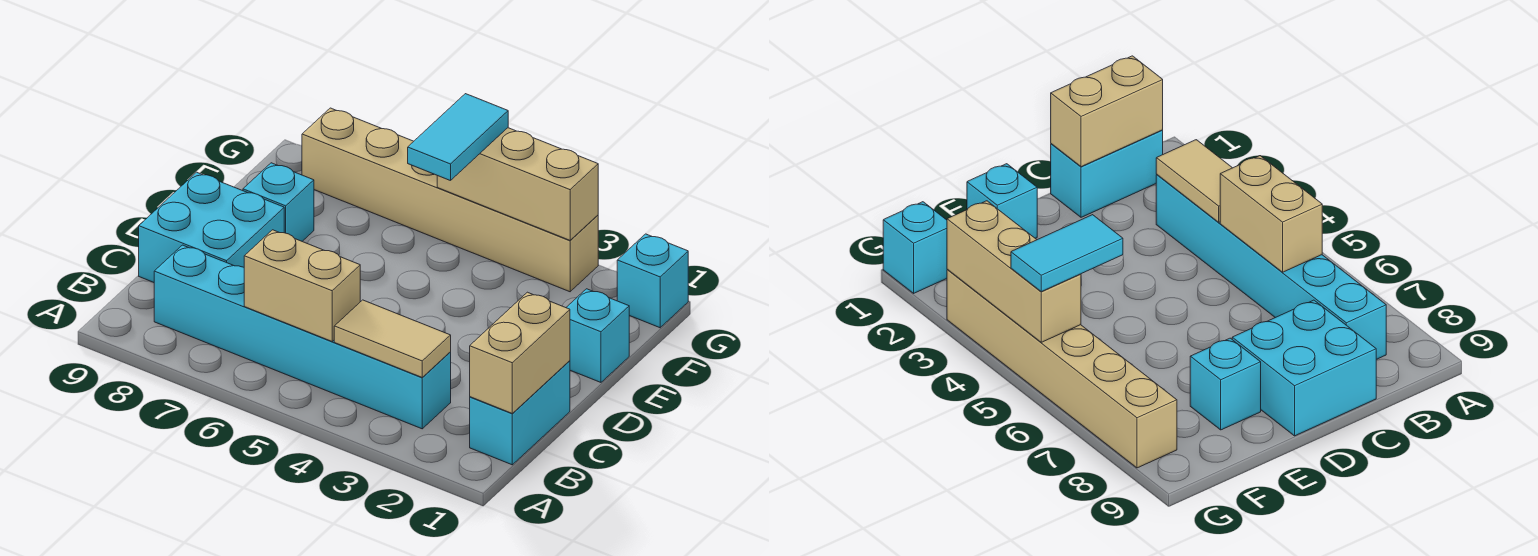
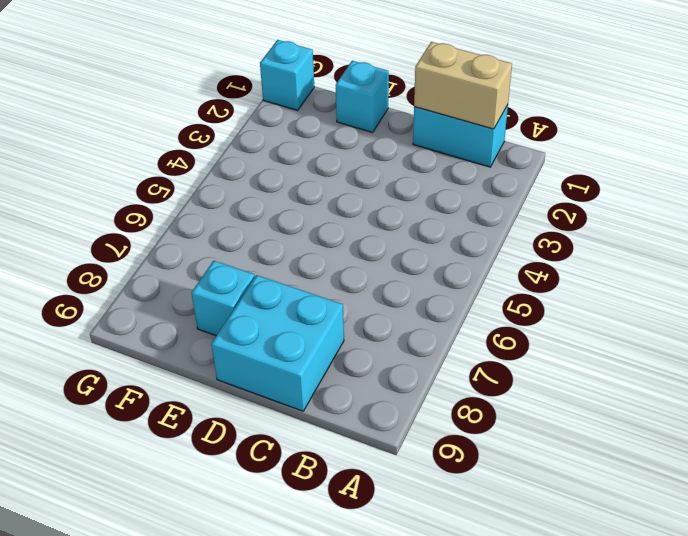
none -> cyan 1x6 brick [154,245,451,429]
none -> tan 1x6 brick [302,108,598,292]
none -> tan 1x2 tile [334,300,451,378]

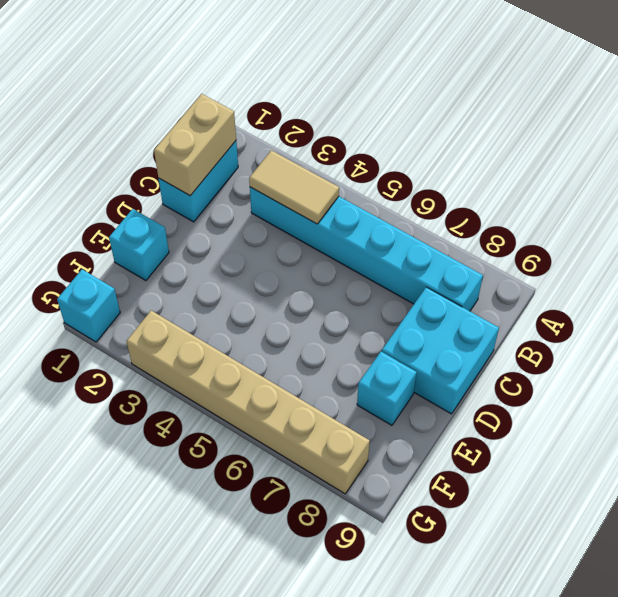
none -> tan 1x2 brick [244,230,360,341]
none -> tan 1x3 brick [437,128,598,240]
none -> cyan 1x2 tile [408,94,508,181]

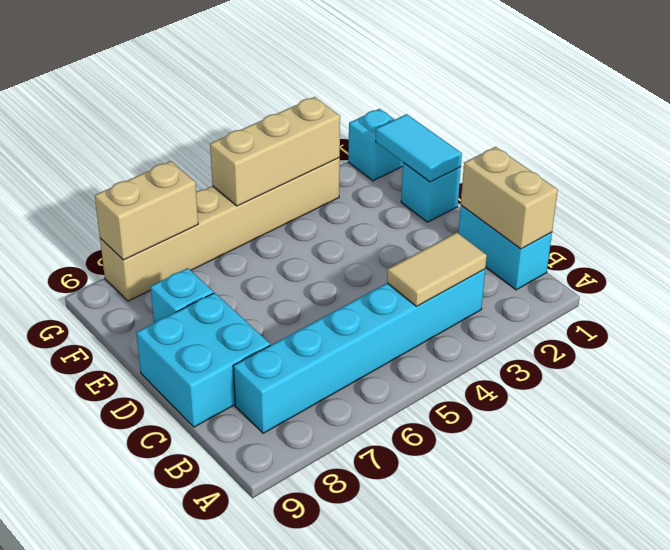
cyan 1x2 tile [376,114,462,182] -> cyan 1x2 tile moved to [408,94,508,181]
tan 1x2 brick [95,161,198,260] -> tan 1x2 brick moved to [244,230,360,341]

